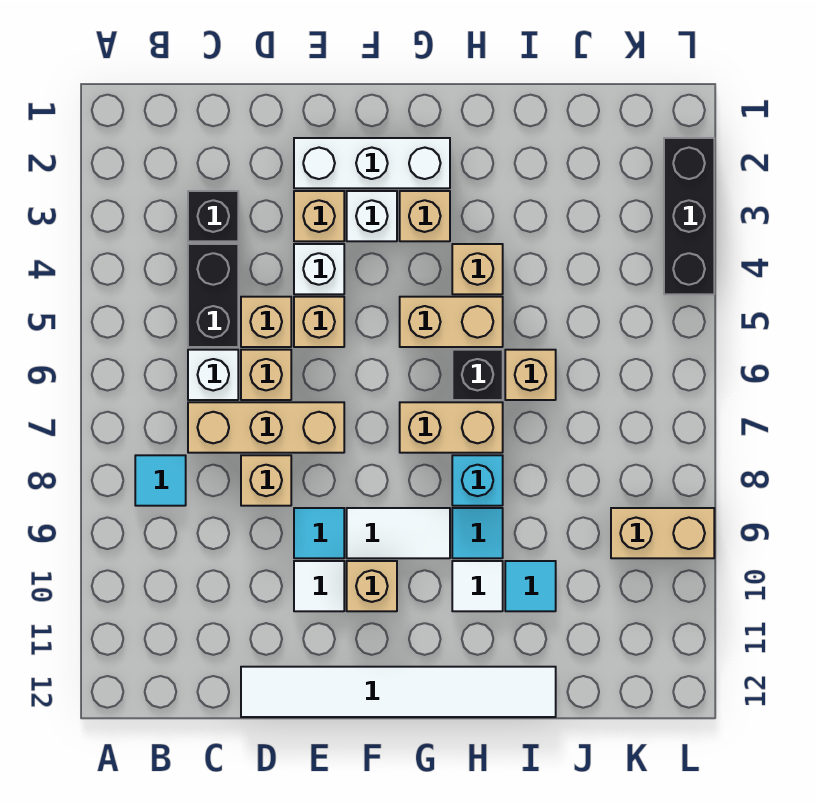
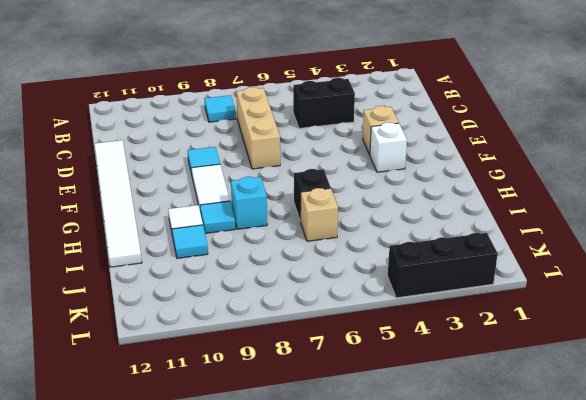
none -> black 1x1 brick [188,191,238,241]
none -> white 1x1 brick [188,350,238,400]
none -> tan 1x1 brick [241,297,291,347]
none -> tan 1x1 brick [241,350,291,400]

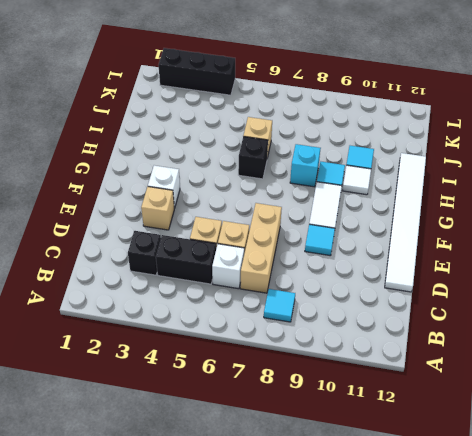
none -> tan 1x1 brick [241,455,291,506]
none -> white 1x3 brick [294,138,450,188]
none -> white 1x1 brick [294,244,344,294]
none -> tan 1x1 brick [294,297,344,347]

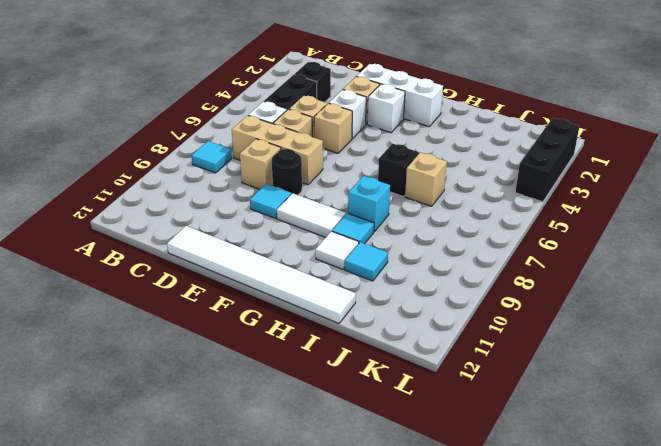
black 1x1 round brick [272,149,302,195] -> none
none -> white 1x1 tile [294,561,344,611]
none -> tan 1x1 brick [347,561,397,611]
none -> tan 1x1 brick [400,191,450,241]
none -> tan 1x2 brick [400,297,503,347]

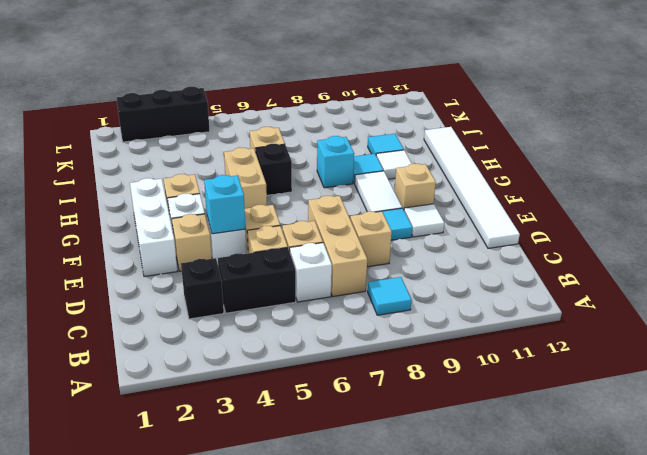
cyan 1x1 brick [204,175,245,234] -> none
none -> tan 1x2 brick [400,402,503,453]
none -> tan 1x1 brick [452,244,503,294]
none -> tan 1x2 brick [611,508,714,558]

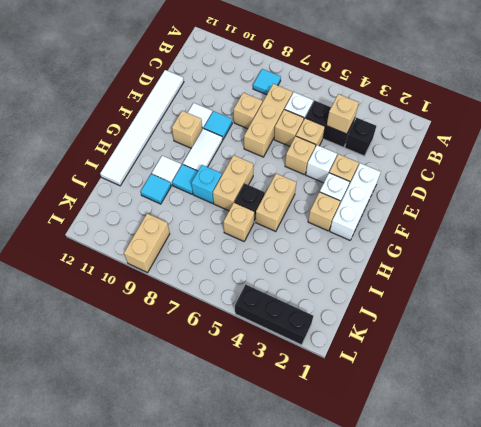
tan 1x1 brick [327,94,359,134] -> tan 1x1 brick moved to [452,244,503,294]

